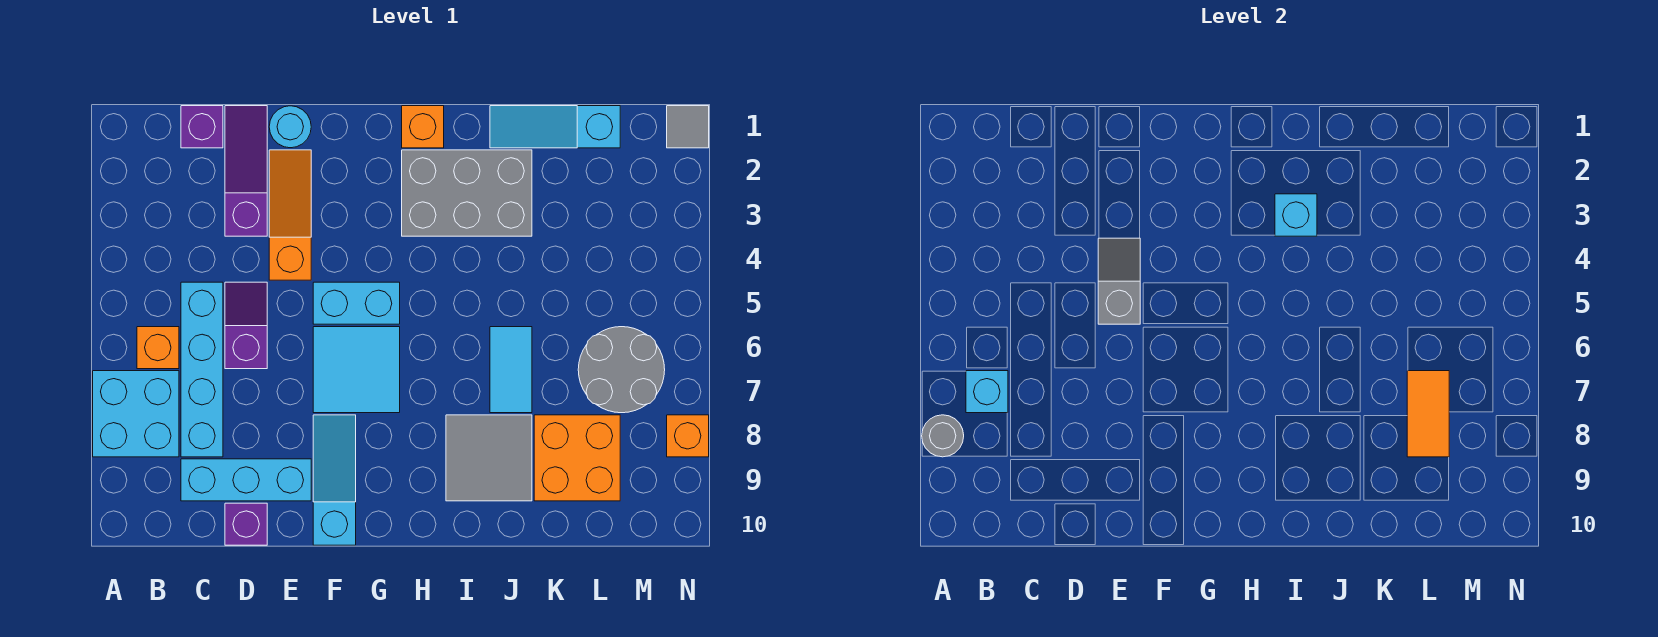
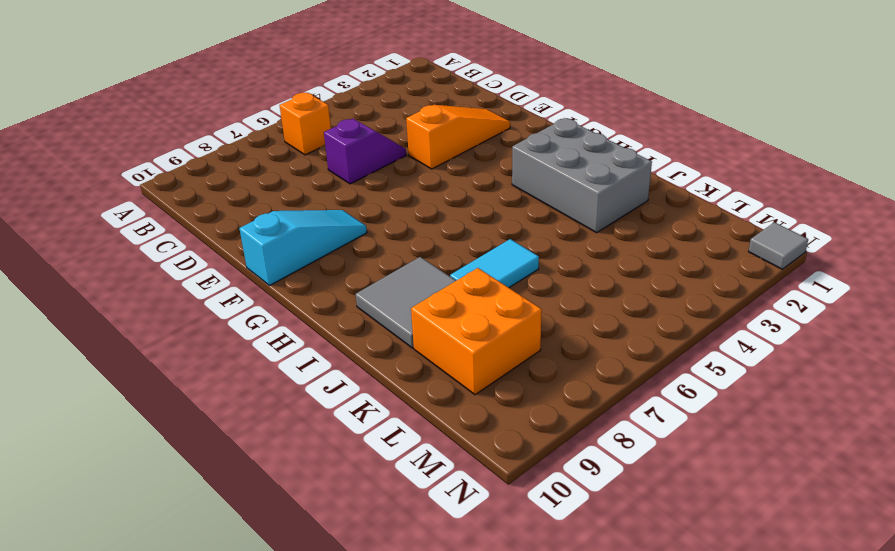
none -> cyan 2x2 brick [93,371,179,457]
none -> purple 1x1 brick [181,106,223,148]
none -> cyan 1x4 brick [181,282,223,457]

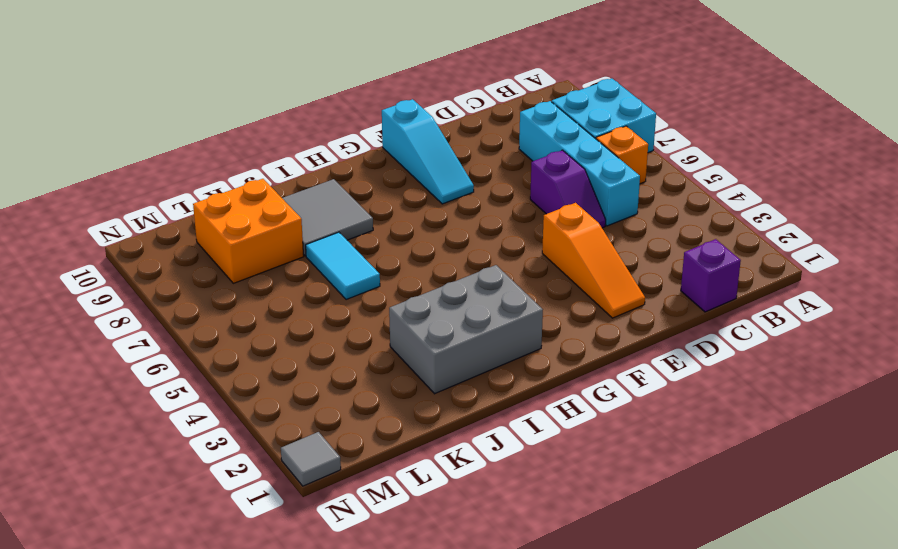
none -> cyan 1x3 brick [181,459,311,501]
none -> purple 1x3 slope [225,106,267,236]
none -> purple 1x1 brick [225,503,267,545]

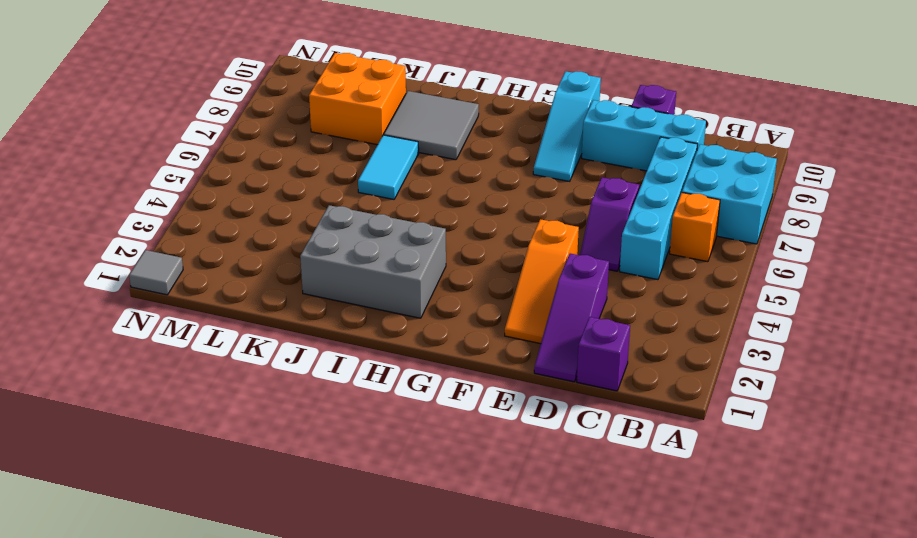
none -> cyan 1x1 round brick [269,106,311,148]
none -> cyan 1x2 brick [313,282,400,324]
none -> cyan 2x2 tile [313,327,400,413]

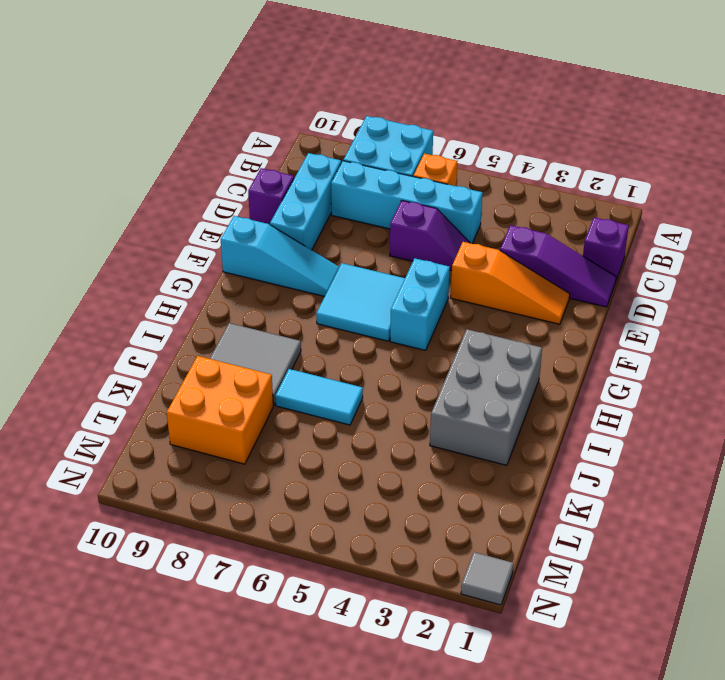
none -> cyan 1x1 round brick [269,106,311,148]
none -> orange 1x1 brick [402,106,444,148]
none -> cyan 1x3 slope [490,106,620,148]

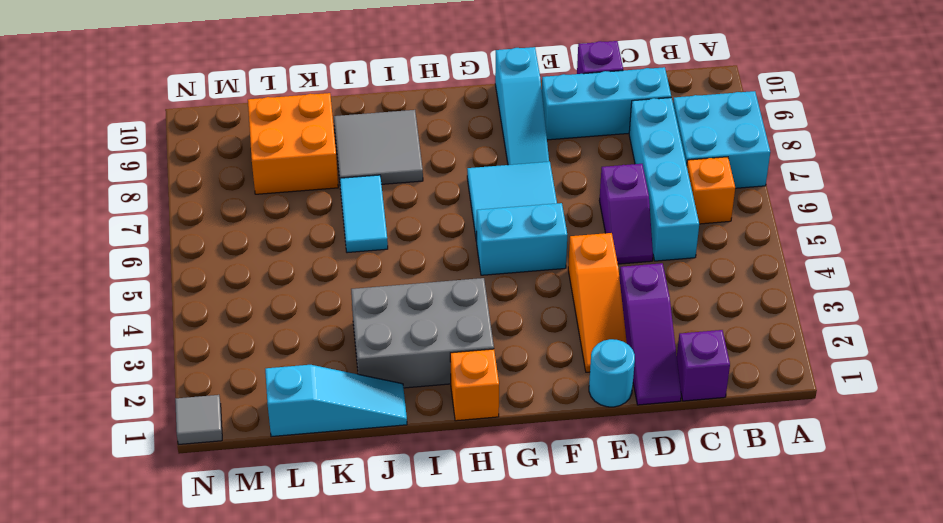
none -> grey 2x2 round brick [578,327,665,413]
none -> orange 1x1 brick [667,415,709,457]
none -> grey 1x1 round brick [922,415,964,457]

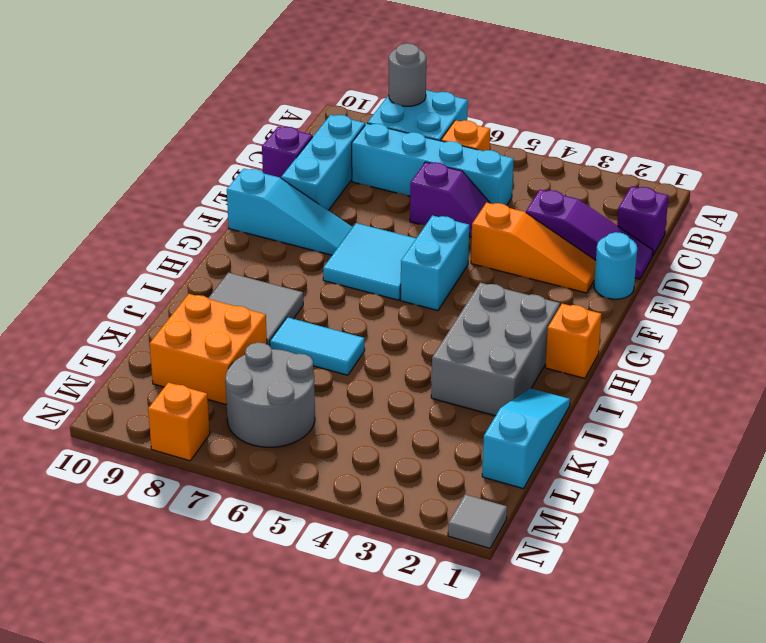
none -> cyan 1x1 brick [966,371,1008,413]
none -> grey 1x2 slope [1098,238,1140,324]
none -> cyan 1x1 brick [1275,194,1317,236]

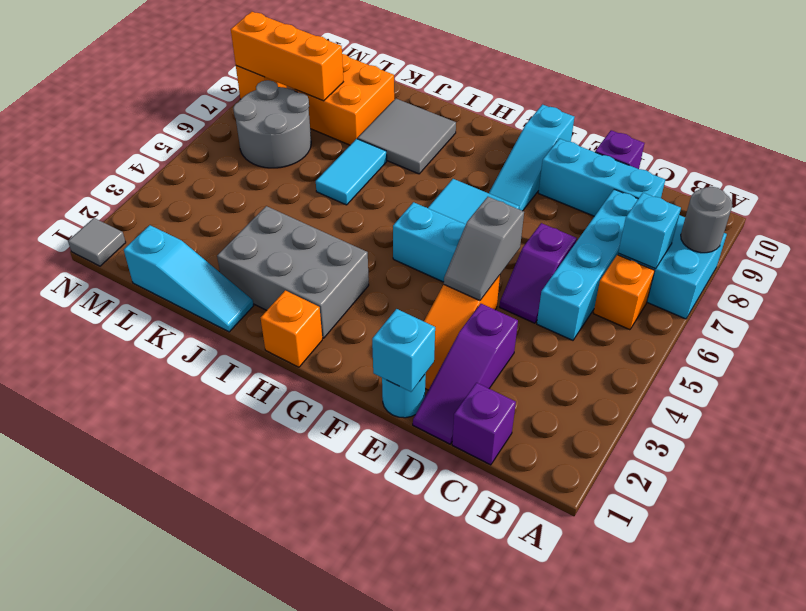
cyan 1x1 brick [372,309,435,392] -> cyan 1x1 brick moved to [1275,194,1317,236]
orange 1x3 brick [231,12,343,101] -> orange 1x2 tile [1407,371,1449,457]

